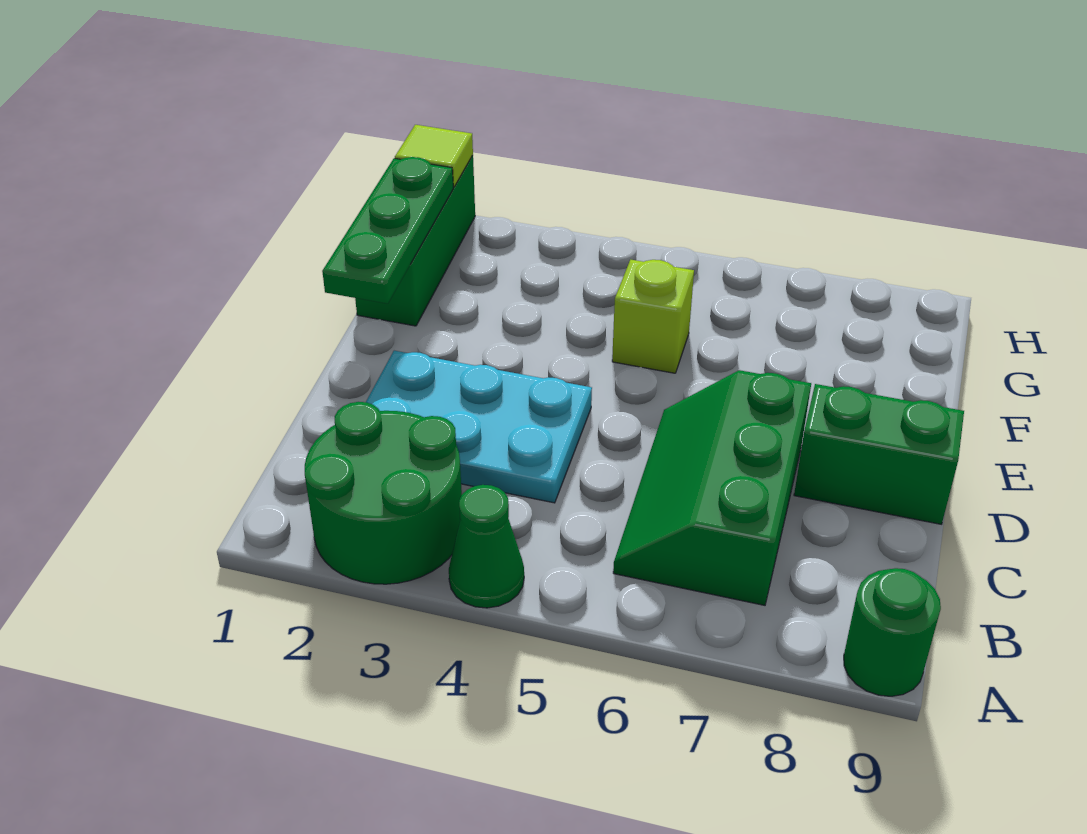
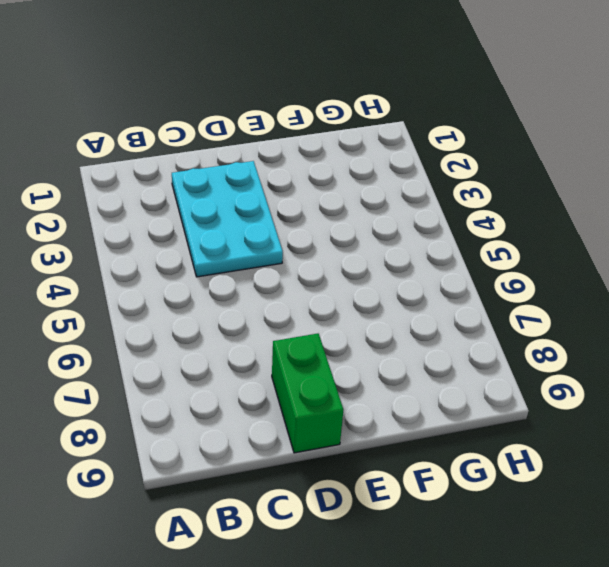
none -> green 2x2 round brick [305,402,462,584]
none -> green 1x1 cone [449,485,524,608]

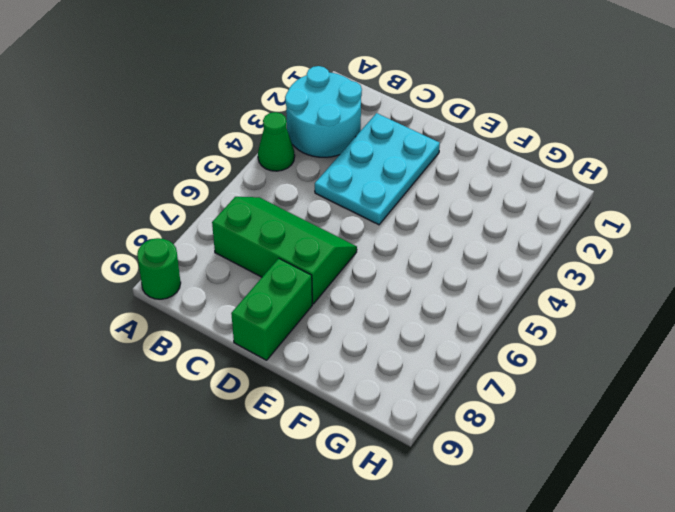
cyan 2x2 round brick [285,66,362,157] -> green 2x2 round brick [305,402,462,584]
none -> green 1x3 brick [355,155,475,326]
none -> lime 1x1 brick [612,260,694,373]

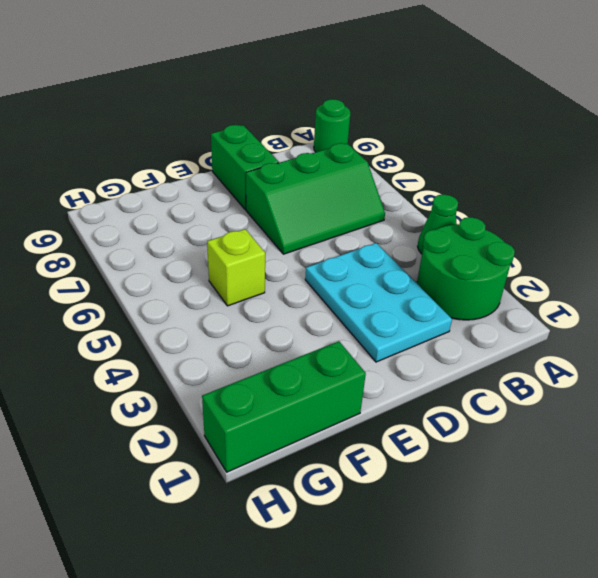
none -> green 1x3 plate [322,157,453,304]
none -> lime 1x1 tile [395,125,473,187]

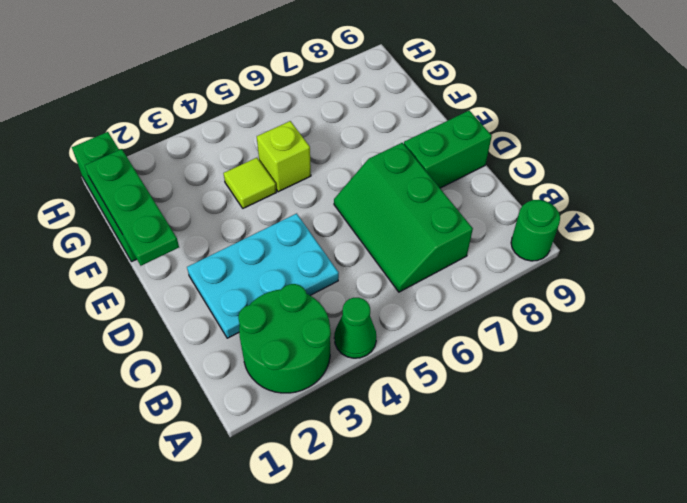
lime 1x1 tile [224,158,276,208] -> lime 1x1 tile moved to [395,125,473,187]

